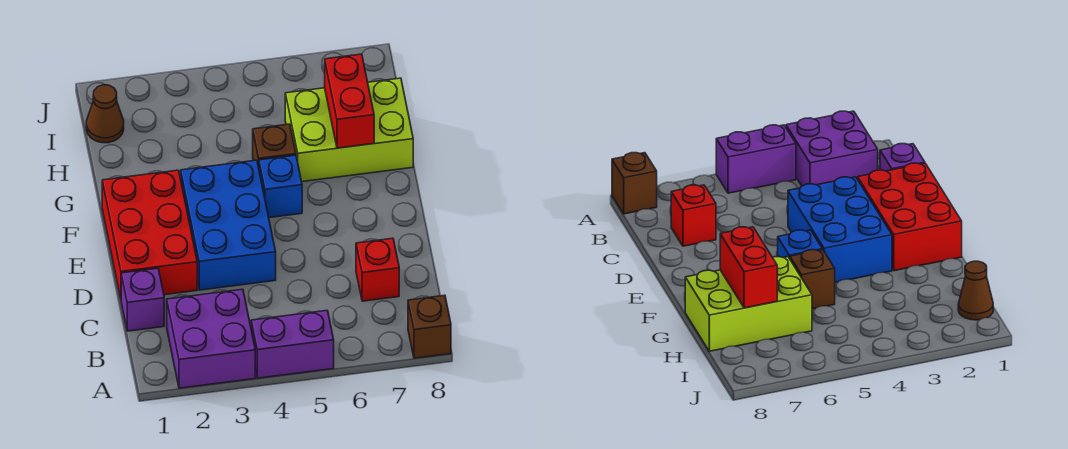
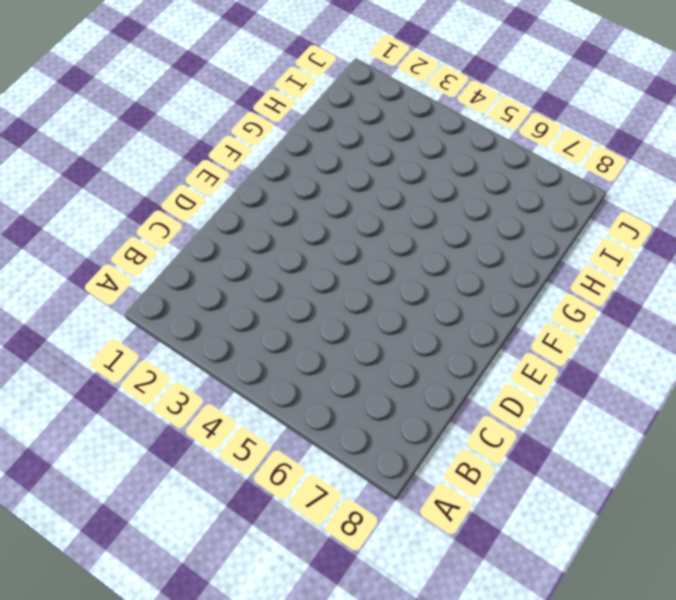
none -> purple 2x2 brick [167,289,255,388]
none -> purple 1x2 brick [251,310,334,378]
none -> brown 1x1 brick [408,295,451,358]

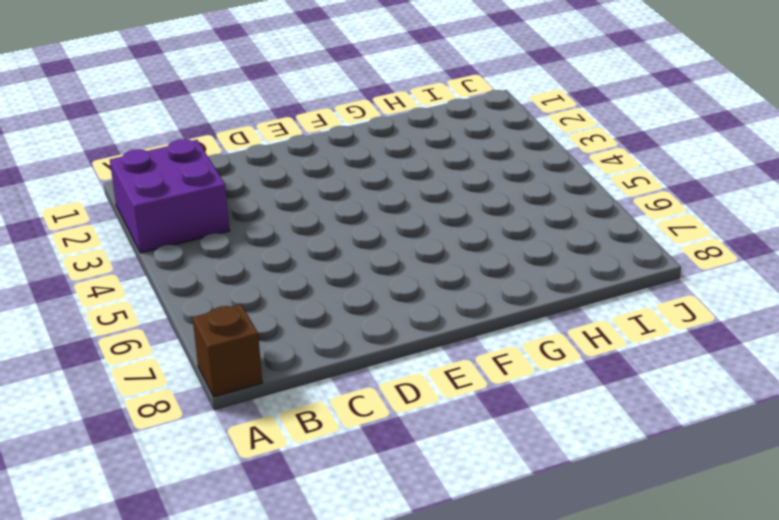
none -> purple 1x2 brick [251,310,334,378]
none -> purple 1x1 brick [121,268,164,331]
none -> red 1x1 brick [356,238,399,301]

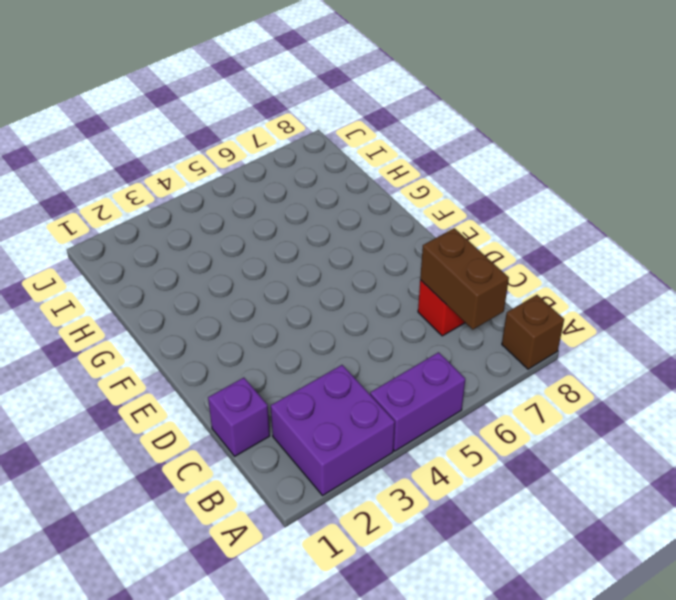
brown 1x2 brick [420,228,509,329] -> none
none -> red 2x3 brick [102,170,197,298]
none -> blue 2x3 brick [181,160,276,290]
none -> blue 1x1 brick [259,155,302,218]

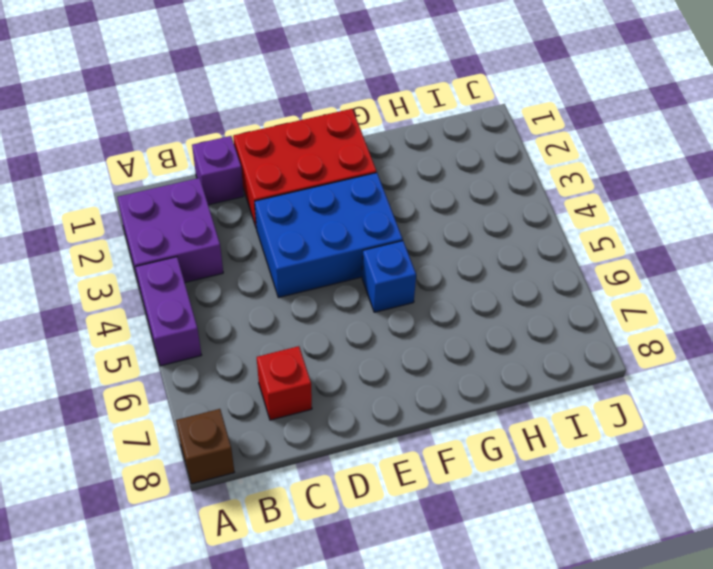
none -> brown 1x1 brick [253,124,296,167]
none -> lime 2x3 brick [285,78,413,182]
none -> brown 1x1 cone [86,85,124,143]

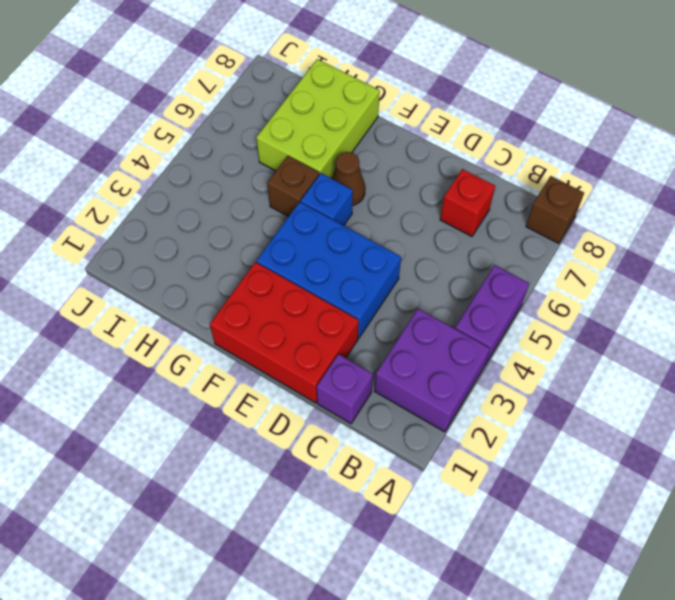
brown 1x1 cone [332,152,365,206] -> brown 1x1 cone moved to [86,85,124,143]
none -> red 1x2 brick [325,54,374,148]

